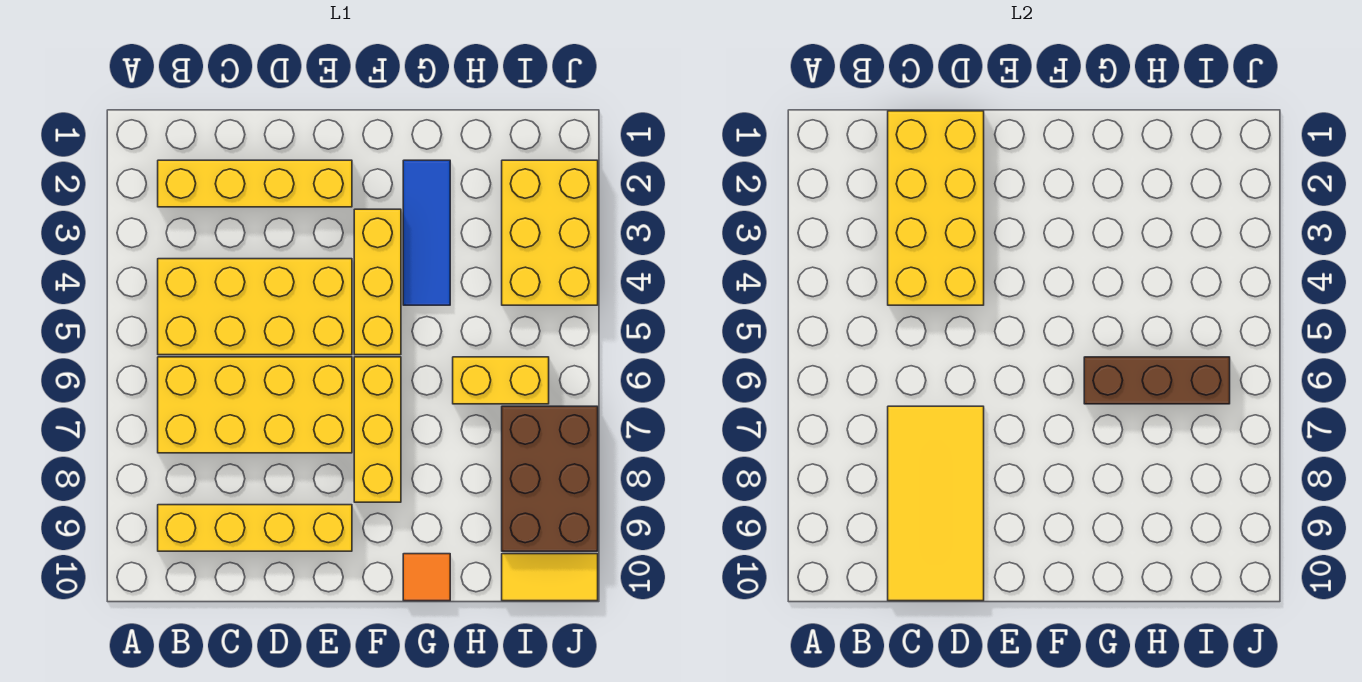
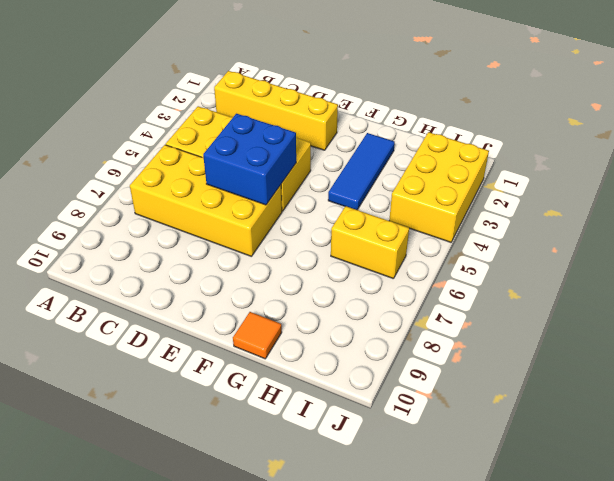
blue 2x2 brick [203,114,296,205] -> none
none -> yellow 1x4 brick [158,505,352,551]
none -> yellow 1x3 brick [354,209,401,355]
none -> yellow 1x3 brick [354,357,401,502]

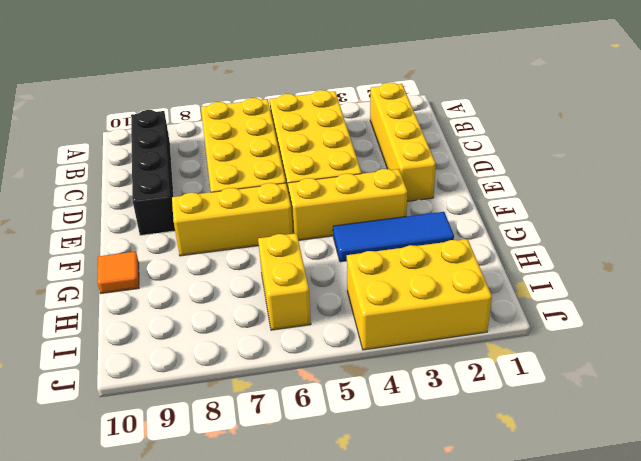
black 1x4 brick [131,110,175,235] -> yellow 1x4 brick [158,505,352,551]
none -> brown 2x3 brick [502,406,598,551]
none -> yellow 1x2 tile [502,554,598,601]
none -> yellow 2x4 brick [888,111,984,305]

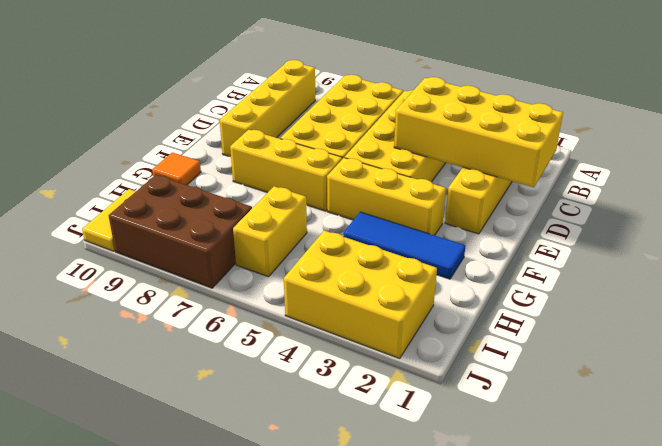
none -> yellow 2x4 tile [888,406,984,601]
none -> brown 1x3 brick [1084,357,1230,404]

